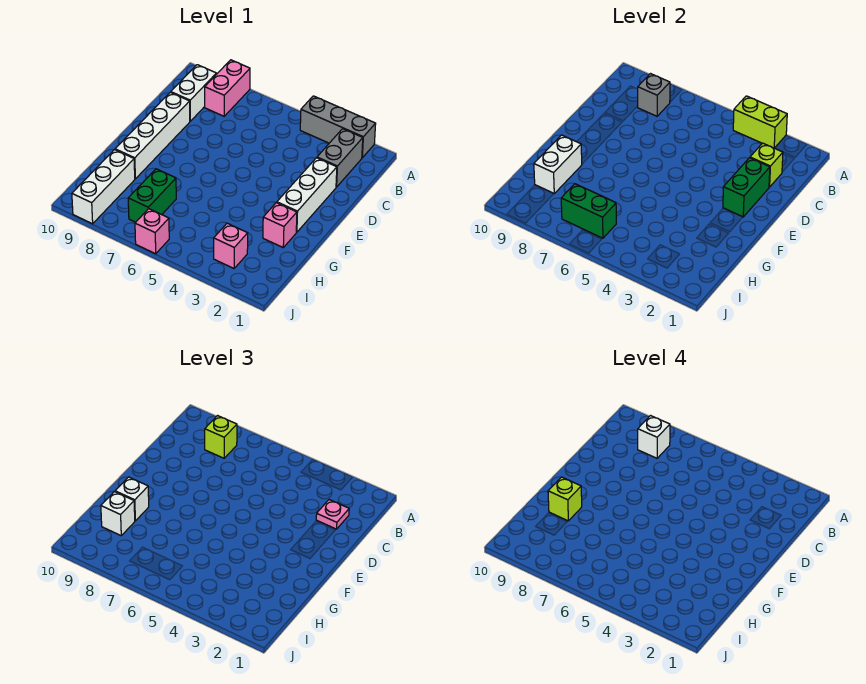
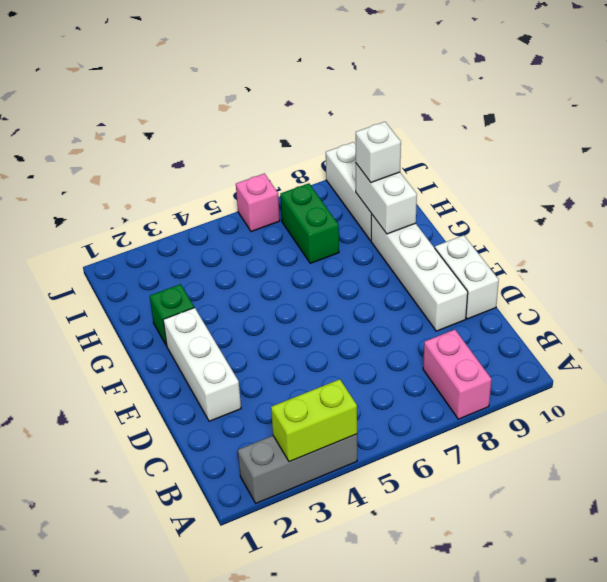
white 1x2 brick [435,235,499,319] -> white 1x2 brick moved to [171,65,216,121]
green 1x1 brick [150,284,194,346] -> pink 1x1 brick [263,203,297,247]
none -> grey 1x2 brick [317,129,363,187]
none -> pink 1x1 brick [214,223,248,268]
none -> grey 1x1 brick [638,74,670,116]

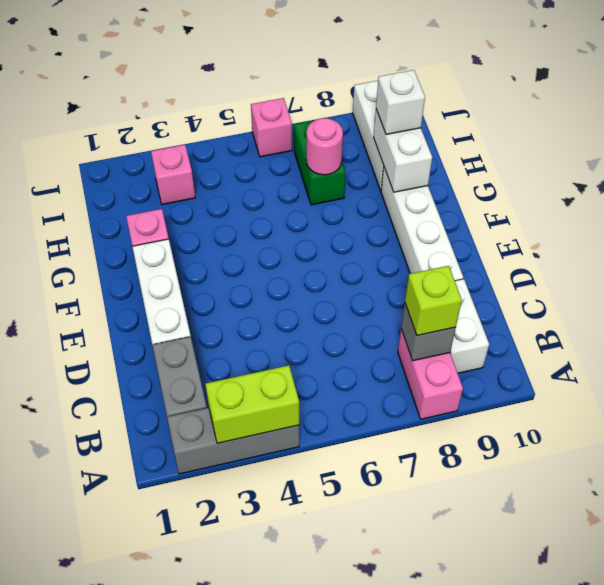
pink 1x1 round brick [306,118,343,175] -> none
none -> lime 1x1 brick [750,143,783,187]
none -> green 1x2 brick [723,158,770,217]
none -> green 1x2 brick [561,184,616,238]

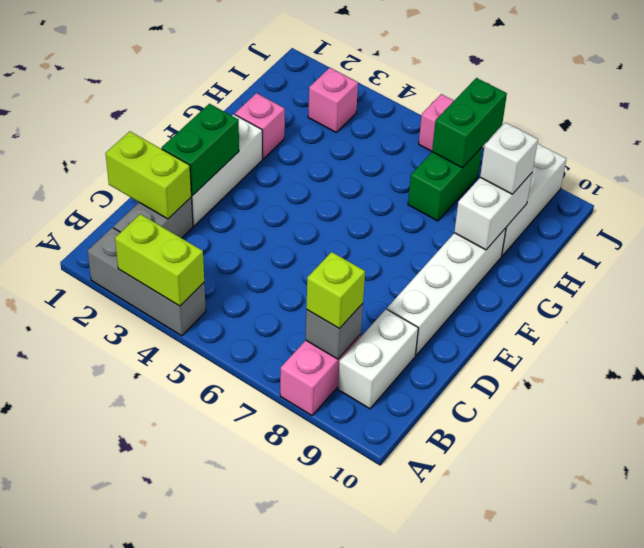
lime 1x2 brick [106,131,191,219] -> lime 1x1 brick [750,143,783,187]
green 1x2 brick [432,78,507,168] -> green 1x2 brick turned to [561,184,616,238]
none -> pink 1x1 plate [316,500,349,529]
none -> white 1x1 brick [115,477,149,521]
none -> white 1x1 brick [638,416,670,458]

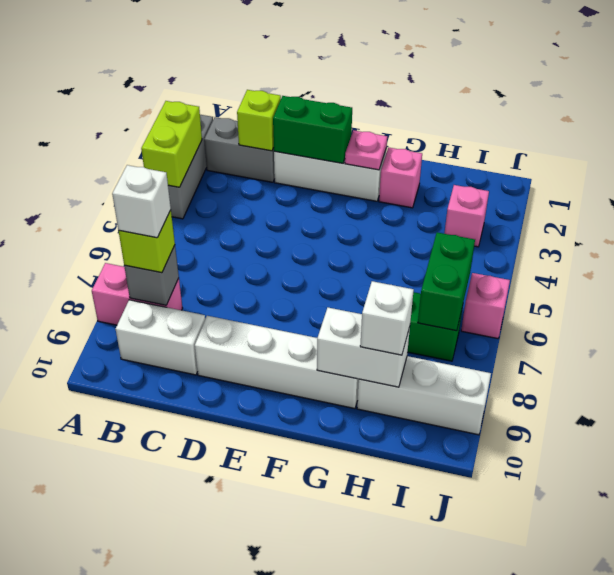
pink 1x1 plate [345,130,387,170] -> pink 1x1 plate moved to [316,500,349,529]
none -> white 1x1 brick [115,477,149,521]
none -> lime 1x1 brick [548,477,582,521]

